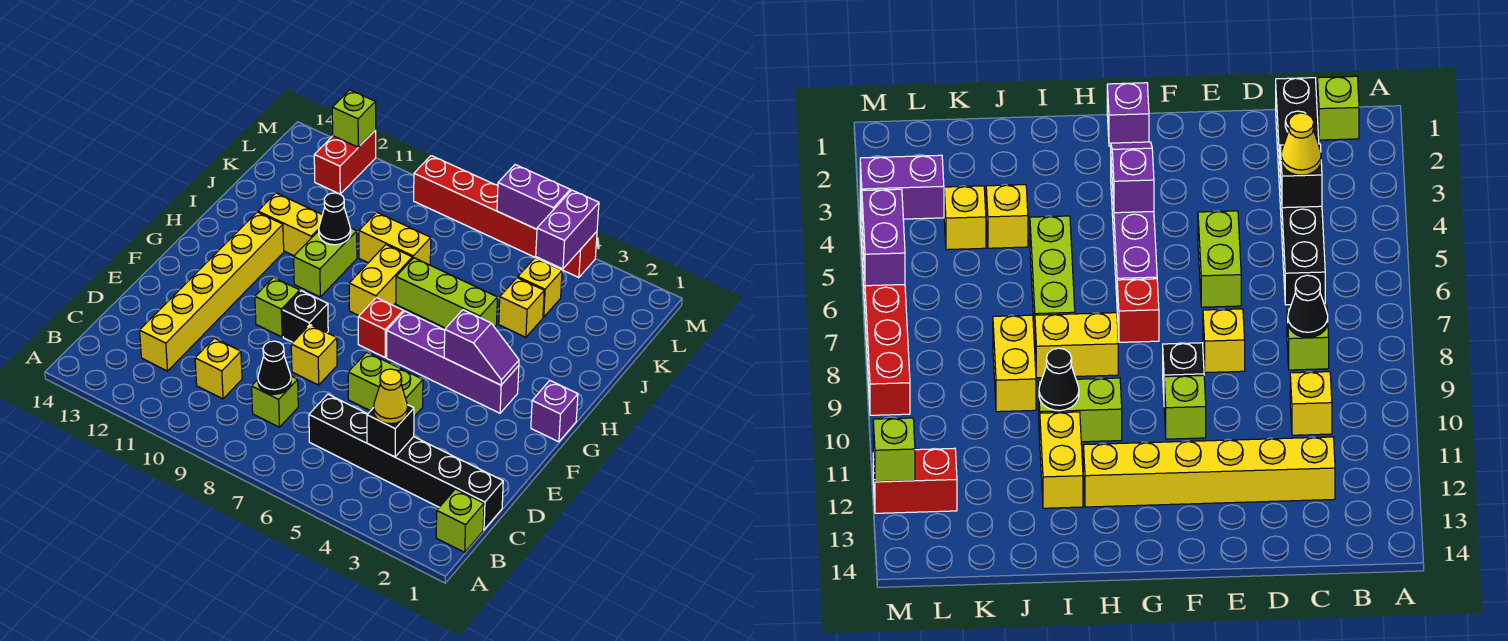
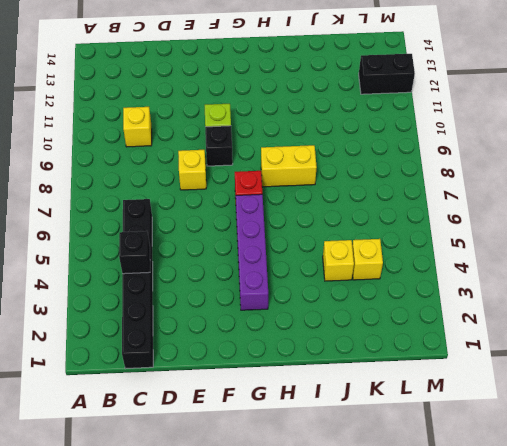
black 1x2 brick [359,54,415,94] -> red 1x2 brick [314,131,376,194]
none -> lime 1x1 brick [436,489,484,552]
none -> lime 1x1 brick [252,376,298,427]
none -> yellow 1x6 brick [140,212,284,371]

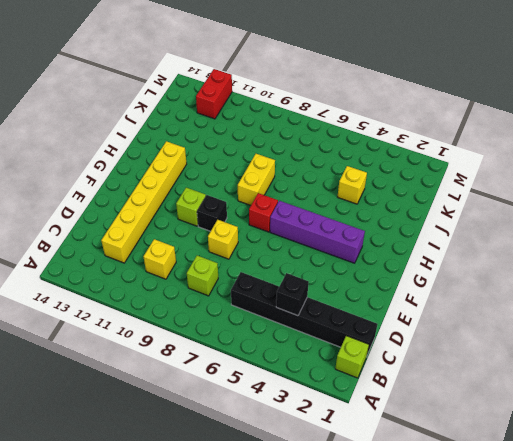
none -> lime 1x2 brick [348,352,423,416]
none -> purple 1x1 brick [531,381,578,442]
none -> lime 1x2 brick [294,228,357,297]

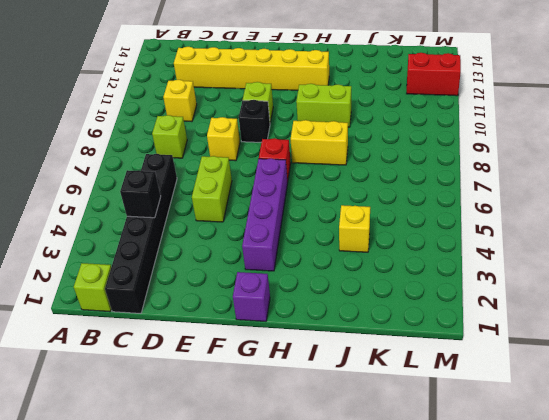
none -> lime 1x3 brick [396,258,497,328]
none -> yellow 1x2 brick [258,193,322,256]
none -> yellow 1x2 brick [359,212,431,265]

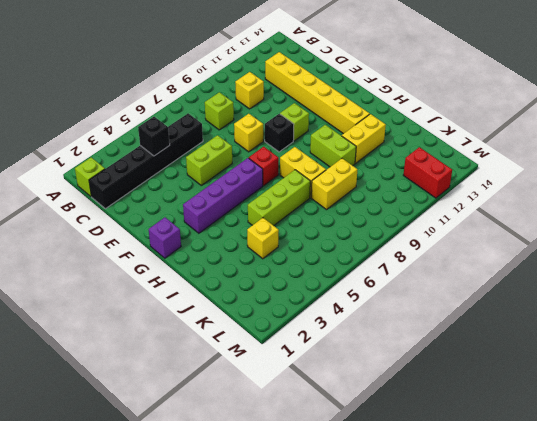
none -> yellow 1x1 brick [518,258,562,317]
none -> red 1x6 brick [414,156,597,278]
none -> black 1x1 cone [258,341,291,394]

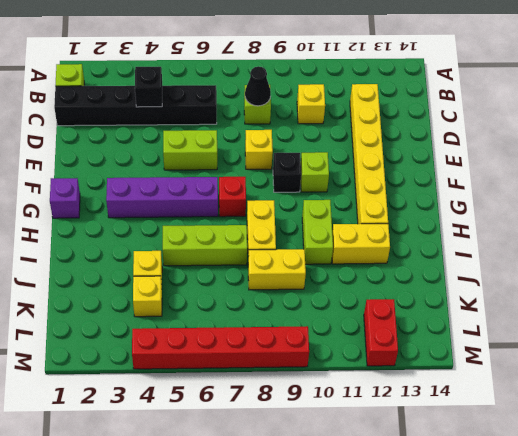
none -> purple 1x2 slope [444,310,519,385]
none -> black 1x1 cone [319,193,351,245]
none -> purple 1x2 brick [536,190,599,269]

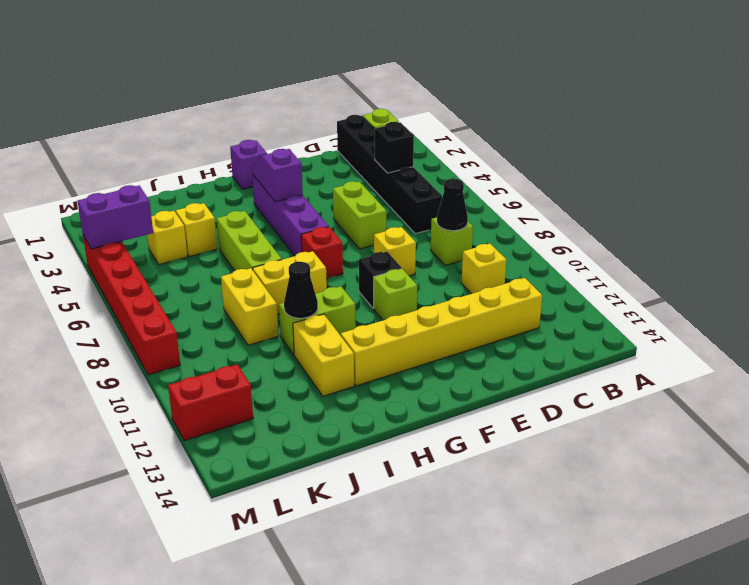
none -> purple 1x2 brick [497,165,570,229]
none -> lime 1x1 brick [332,90,376,147]
none -> yellow 1x1 cone [374,369,408,424]

